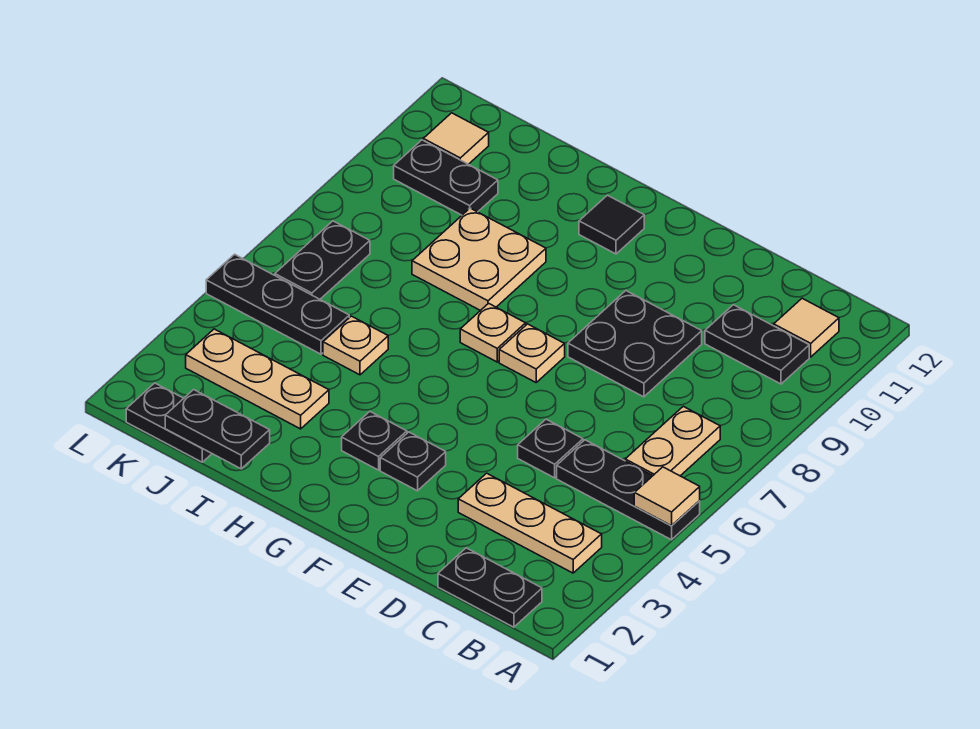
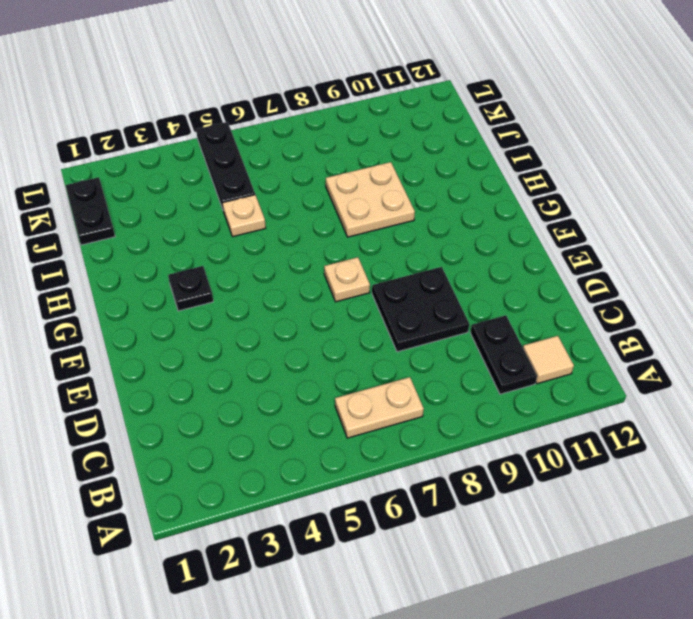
none -> black 1x3 plate [557,440,700,540]
none -> black 1x2 plate [438,548,542,627]
none -> tan 1x3 plate [458,473,602,573]

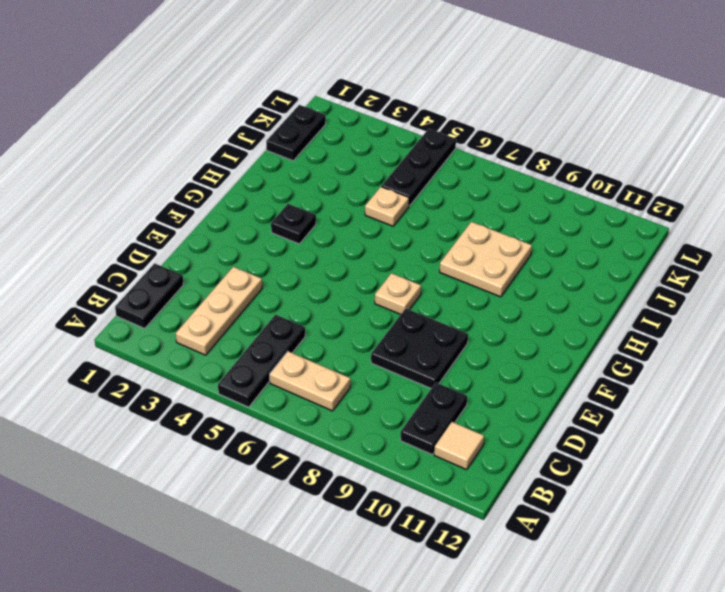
none -> black 1x1 plate [518,419,583,478]
none -> black 1x1 plate [380,432,446,491]
none -> tan 1x1 plate [460,303,526,362]

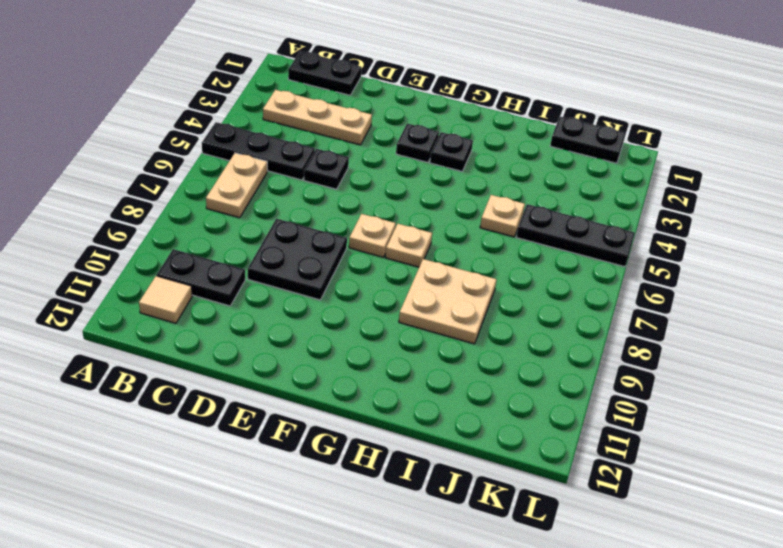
none -> black 1x1 tile [579,195,644,254]
none -> tan 1x3 plate [186,329,329,429]
none -> black 1x2 plate [394,140,498,215]

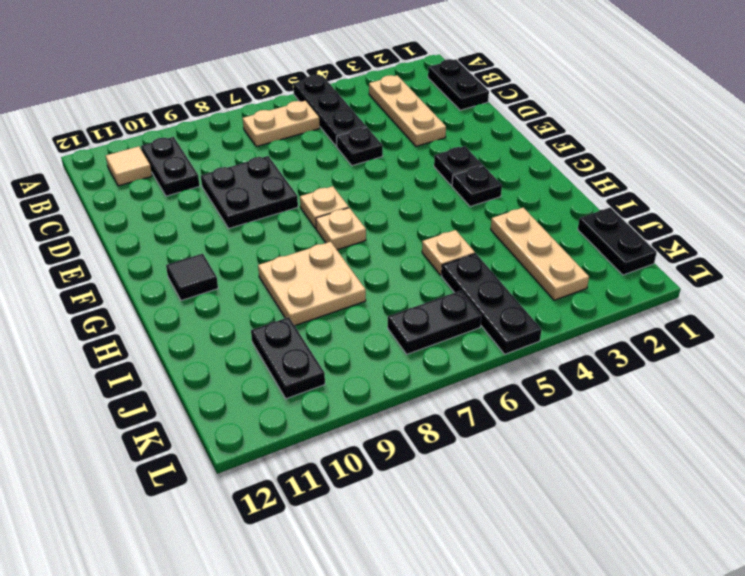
none -> tan 1x1 tile [423,113,489,164]
none -> tan 1x1 tile [634,467,700,526]
none -> black 1x2 plate [165,390,270,469]

